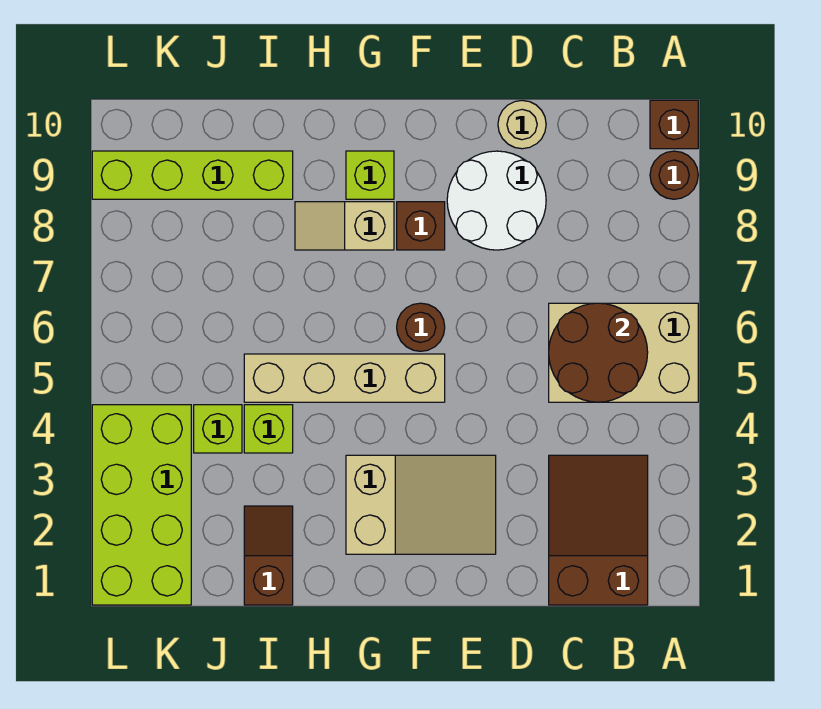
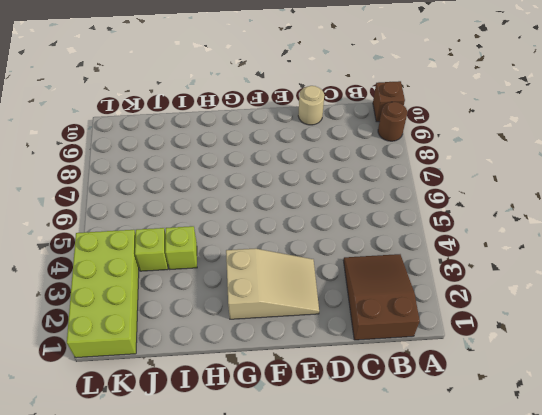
none -> tan 2x3 brick [549,303,698,402]
none -> white 2x2 round brick [447,151,546,250]
none -> tan 1x4 brick [244,354,445,402]

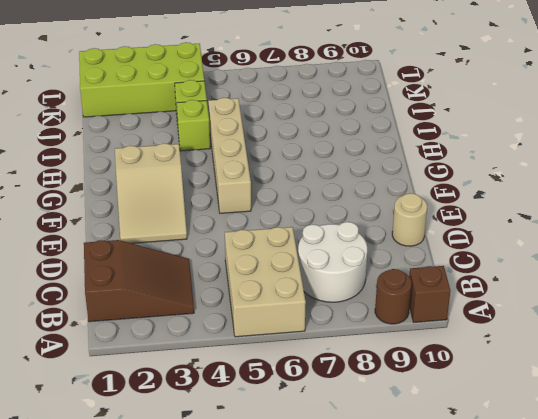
white 2x2 round brick [298,222,367,302] -> white 2x2 round brick moved to [447,151,546,250]
none -> brown 1x1 round brick [397,303,445,351]
none -> brown 1x1 brick [397,202,445,250]
none -> tan 1x2 slope [295,202,394,250]

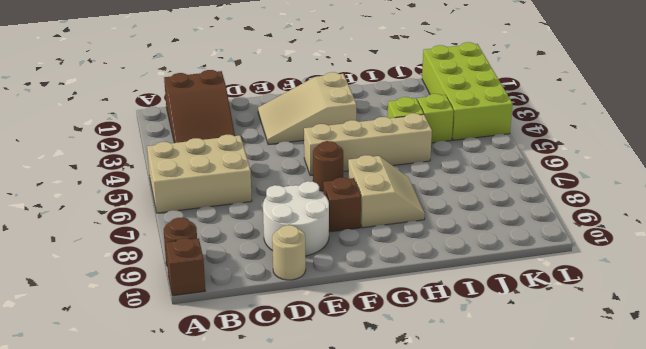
tan 2x2 slope [348,155,425,228] -> tan 1x2 slope [295,202,394,250]
none -> lime 1x1 brick [346,151,394,199]
none -> brown 1x2 slope [244,506,293,605]
none -> lime 1x4 brick [92,151,293,199]

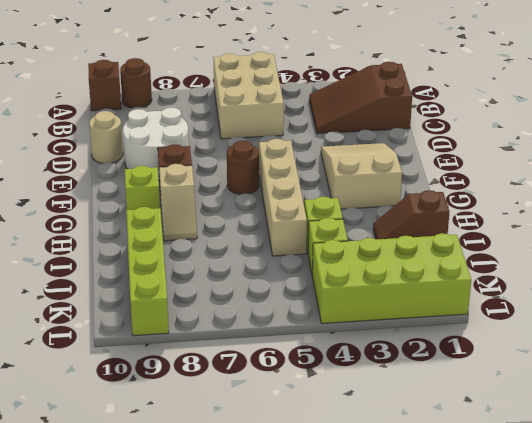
none -> brown 2x2 round brick [549,303,648,402]

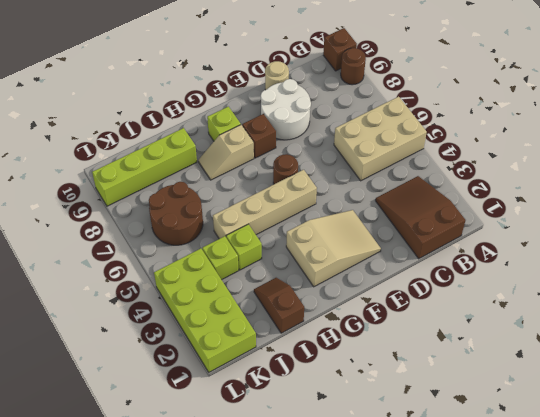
brown 2x2 round brick [149,182,203,245] -> brown 2x2 round brick moved to [549,303,648,402]

